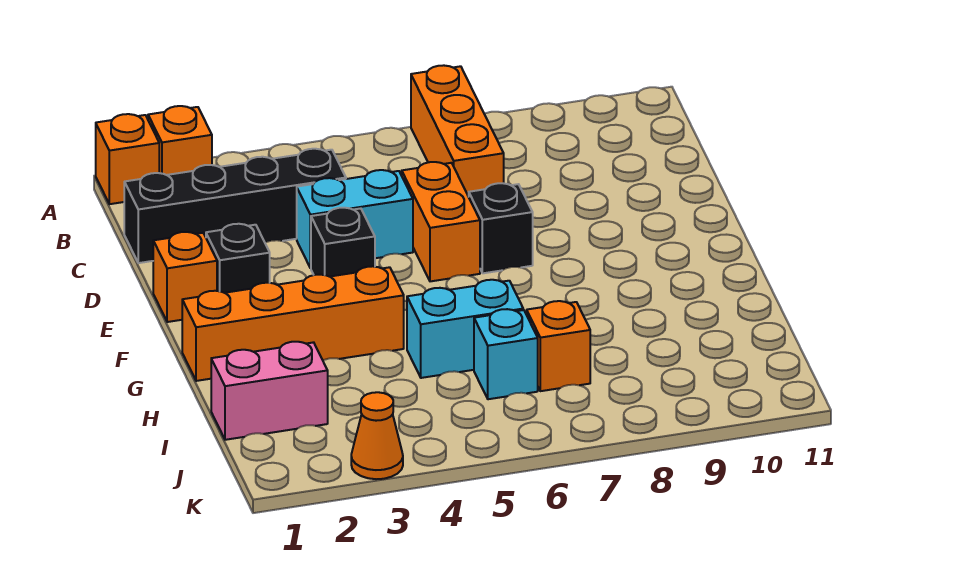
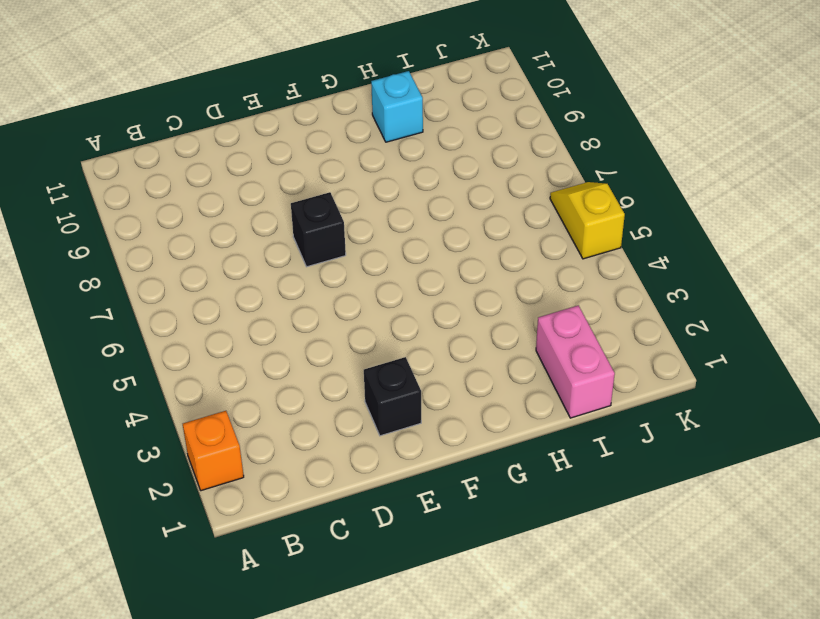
cyan 1x1 brick [371,71,423,142] -> cyan 1x1 brick moved to [474,309,538,399]
yellow 1x2 slope [550,182,625,259] -> none
none -> orange 1x1 brick [96,114,159,204]
none -> orange 1x3 brick [411,65,504,197]
none -> black 1x4 brick [124,149,346,263]

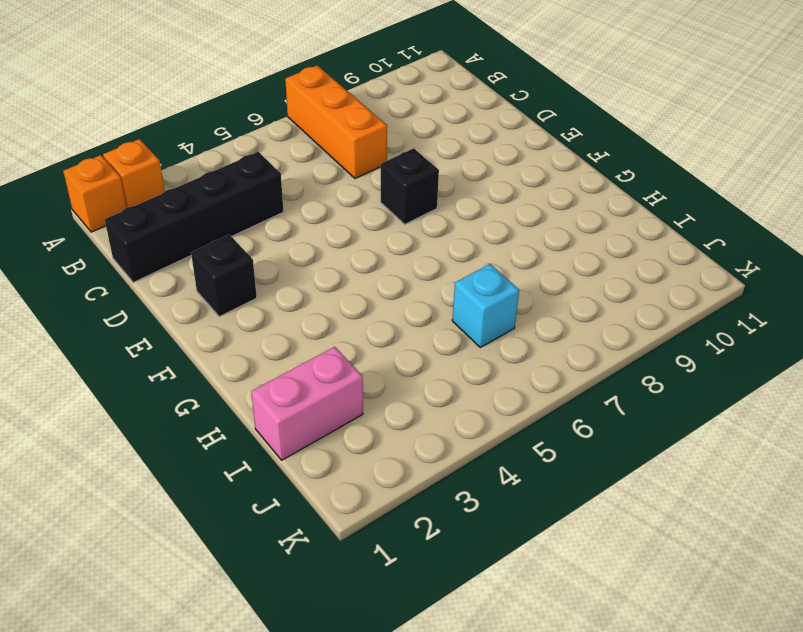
none -> cyan 1x2 brick [297,170,413,268]
none -> orange 1x2 brick [402,162,480,281]
none -> orange 1x1 brick [153,232,217,322]

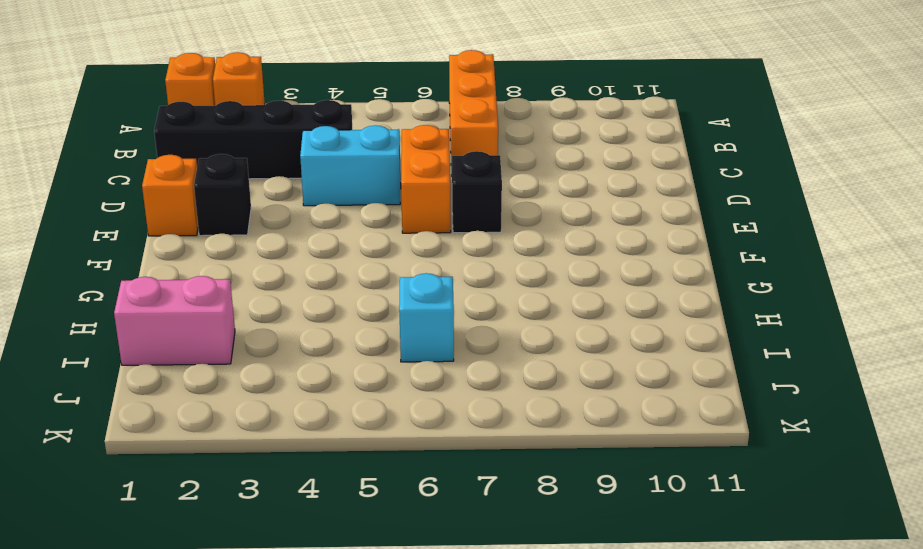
none -> black 1x1 brick [311,208,375,277]
none -> orange 1x4 brick [182,266,404,381]
none -> cyan 1x2 brick [407,280,523,378]

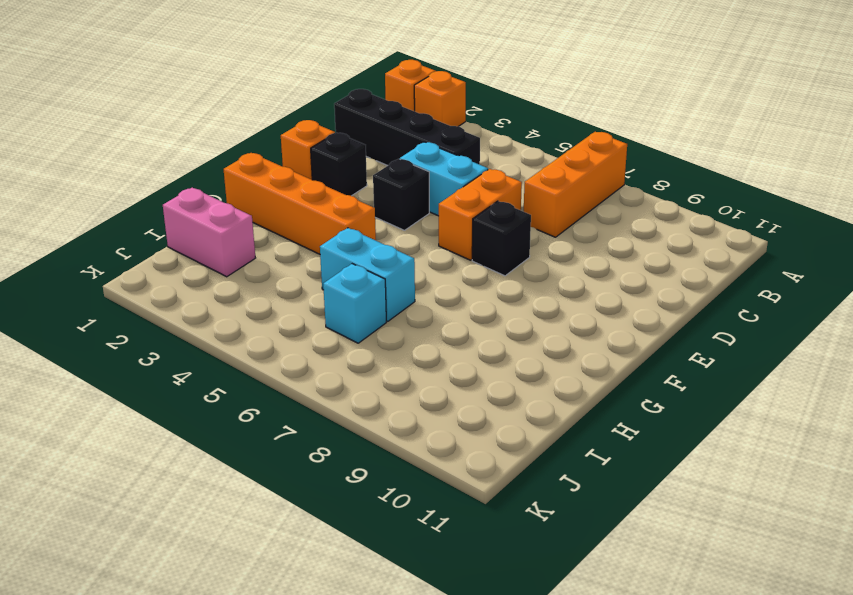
none -> orange 1x1 brick [526,301,590,391]
none -> orange 1x1 cone [351,392,403,479]

